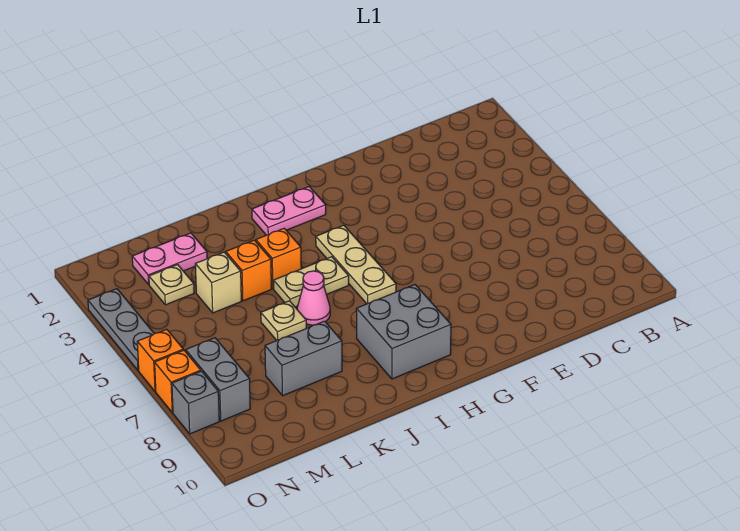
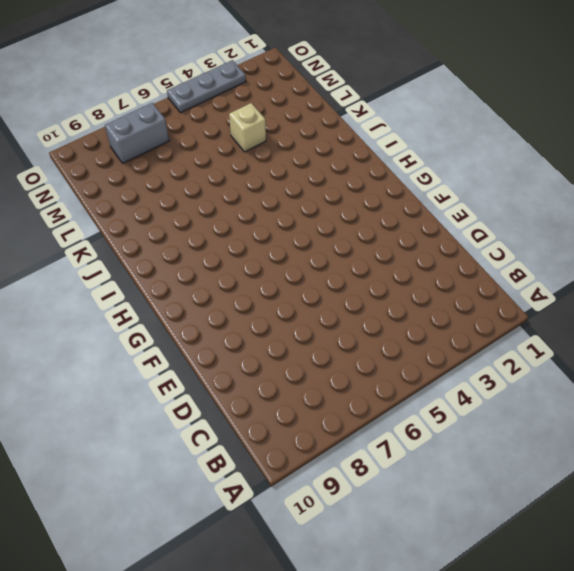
none -> pink 1x2 plate [252,187,326,235]
none -> tan 1x3 plate [316,225,396,304]
none -> grey 2x2 brick [356,285,451,379]

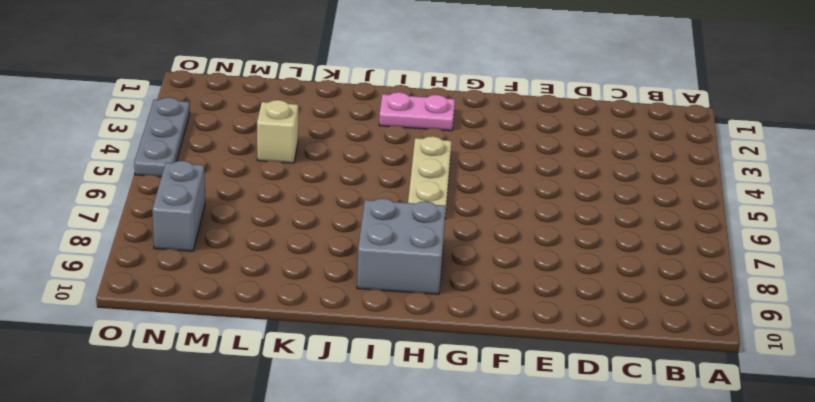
none -> tan 1x2 plate [274,257,349,307]
none -> orange 1x1 brick [256,228,301,289]
none -> pink 1x1 cone [297,271,330,325]

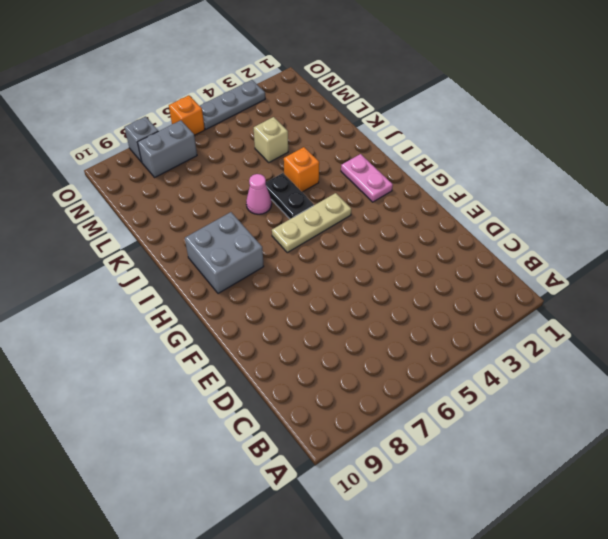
black 1x2 plate [266,173,314,219] -> tan 1x2 plate [274,257,349,307]
none -> orange 1x1 brick [226,240,271,301]
none -> tan 1x1 plate [261,301,306,340]
none -> grey 1x2 brick [265,321,342,396]

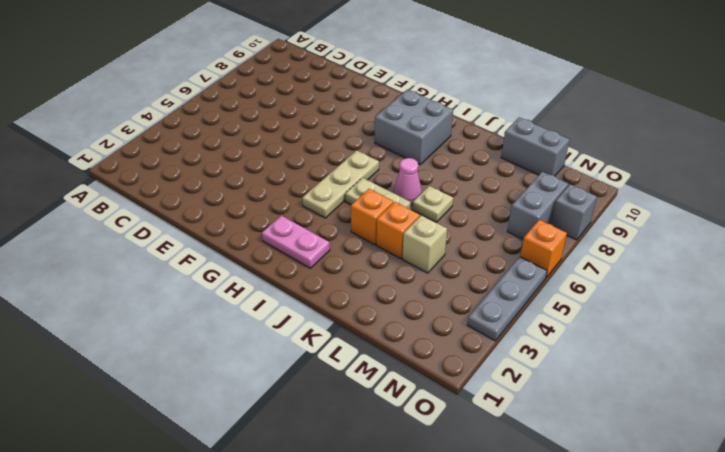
grey 1x2 brick [501,118,570,176] -> grey 1x2 brick moved to [265,321,342,396]
none -> pink 1x2 plate [132,233,207,284]
none -> tan 1x1 plate [149,265,194,305]
none -> orange 1x1 brick [155,350,201,413]

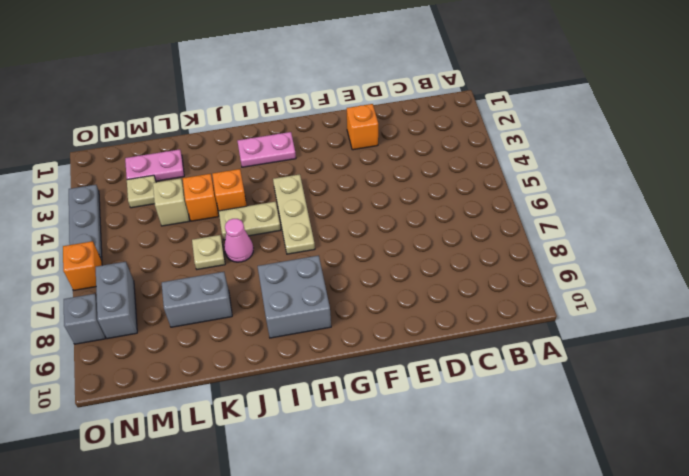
orange 1x1 brick [347,104,378,150] -> orange 1x1 brick moved to [155,350,201,413]

